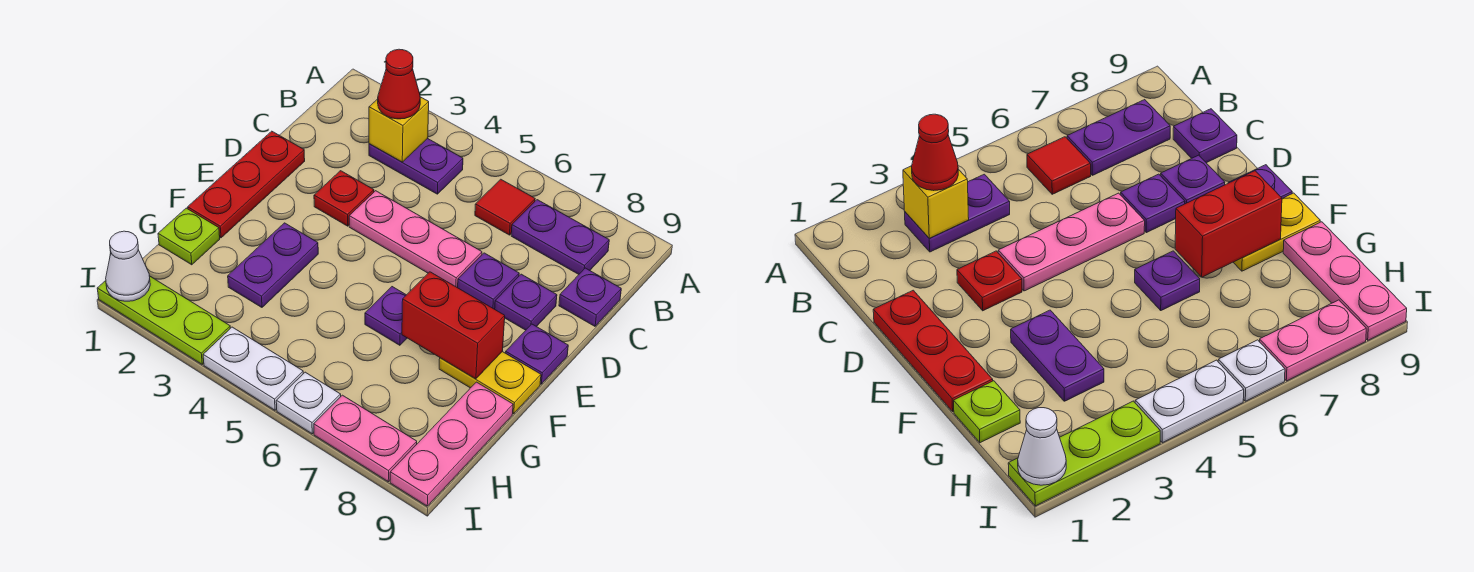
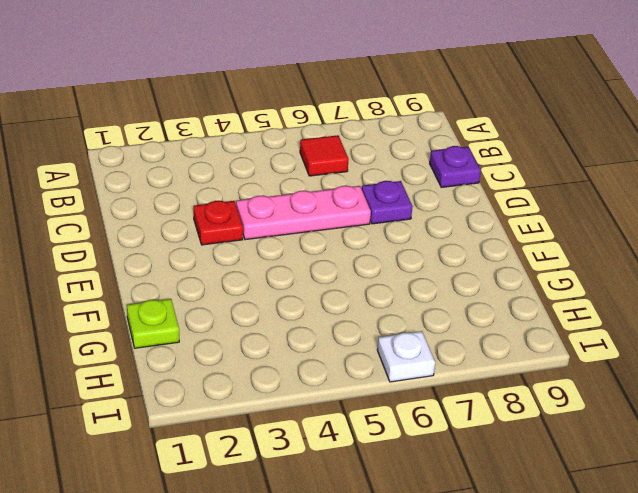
none -> purple 1x2 plate [369,139,463,194]
none -> purple 1x2 plate [511,200,609,274]
none -> red 1x3 plate [188,131,305,238]

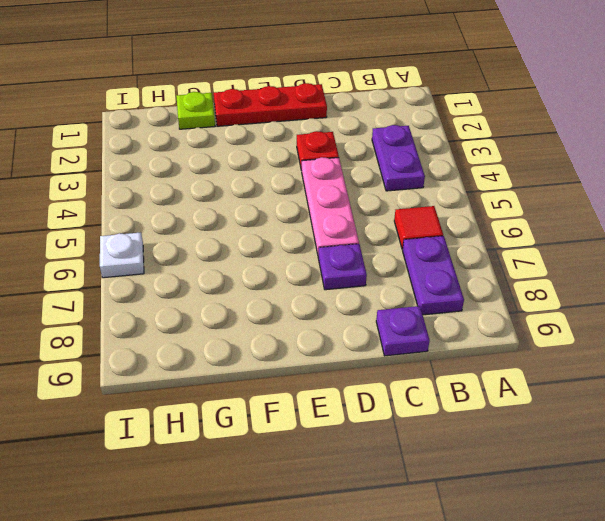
none -> purple 1x1 plate [495,274,557,330]
none -> purple 1x1 plate [506,324,568,384]
none -> purple 1x2 plate [228,223,318,307]

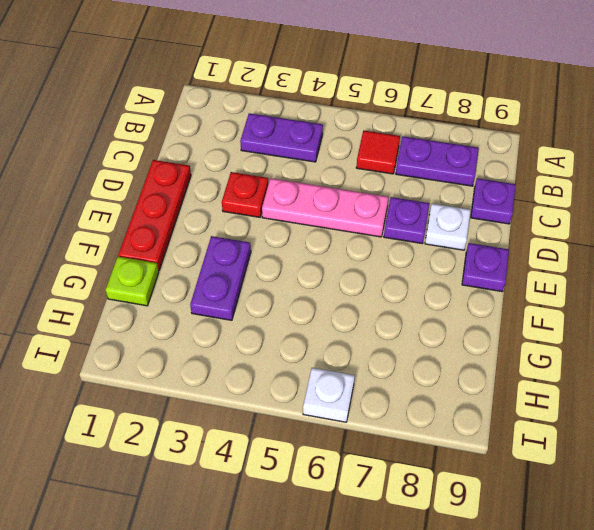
white 1x1 plate [425,204,471,250] -> purple 1x1 plate [495,274,557,330]
none -> purple 1x1 plate [365,287,407,345]
none -> yellow 1x2 plate [439,352,541,414]
none -> pink 1x3 plate [390,382,513,506]

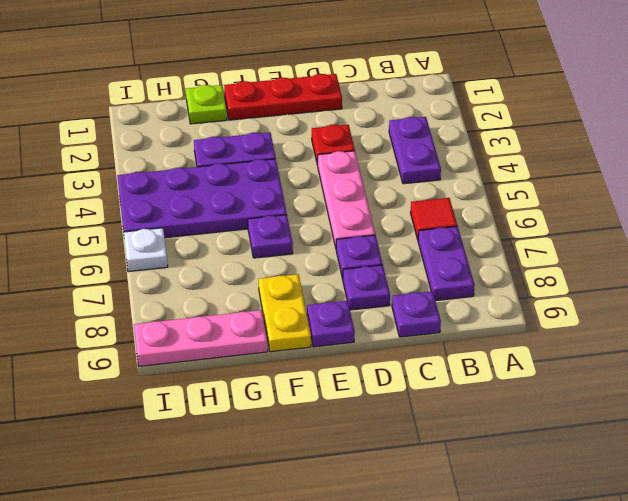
purple 2x4 plate [117,159,287,238] -> white 1x2 plate [203,327,303,410]
none -> lime 1x3 plate [97,276,230,364]
none -> pink 1x2 plate [314,395,417,482]
none -> yellow 1x1 brick [369,97,429,162]

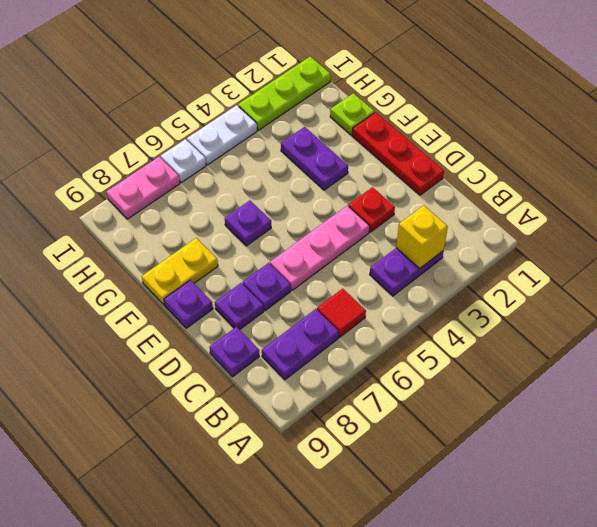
none -> pink 1x3 plate [390,382,513,506]
none -> red 1x2 brick [402,272,505,379]
none -> white 1x1 cone [106,231,150,301]

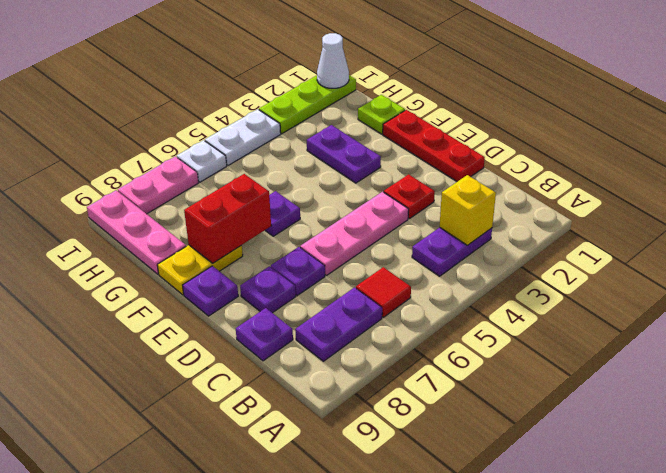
none -> red 1x1 cone [378,49,420,119]

